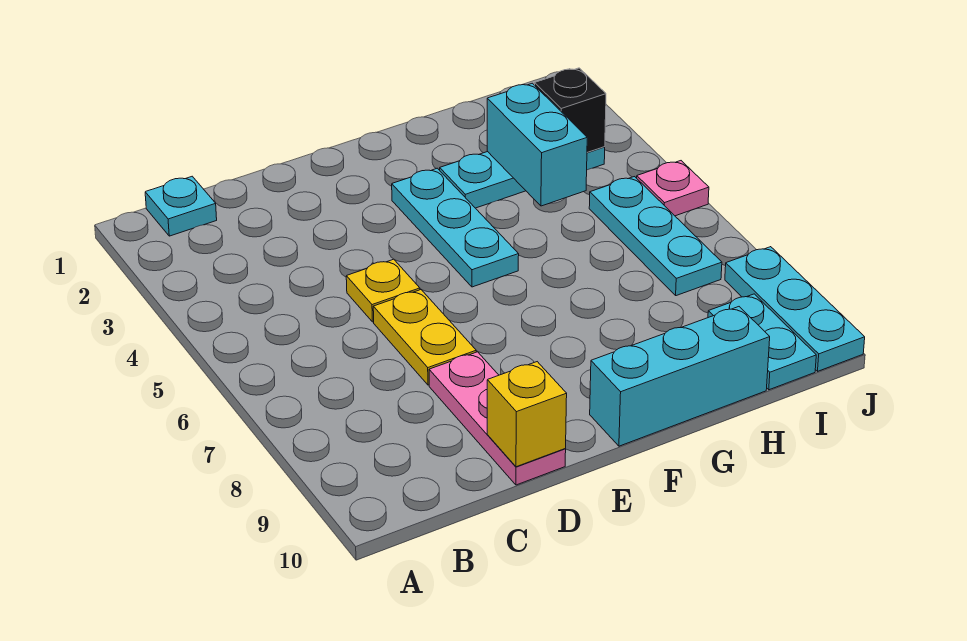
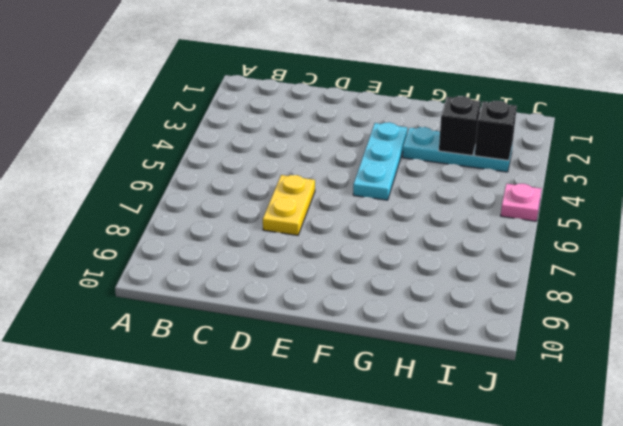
black 1x1 brick [439,96,481,156] -> cyan 1x2 brick [487,83,587,206]
none -> cyan 1x1 plate [145,176,217,236]
none -> yellow 1x1 plate [346,259,420,322]
none -> pink 1x3 plate [429,352,566,485]

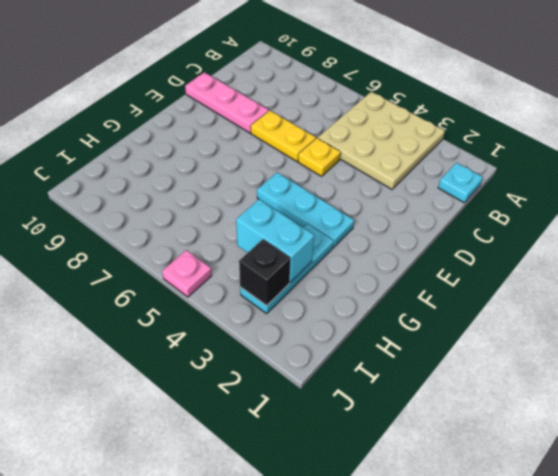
tan 3x3 plate [318,92,445,189] -> none
none -> cyan 1x3 brick [590,307,770,446]
none -> cyan 1x3 plate [589,177,722,296]
none -> cyan 1x2 plate [708,294,816,390]

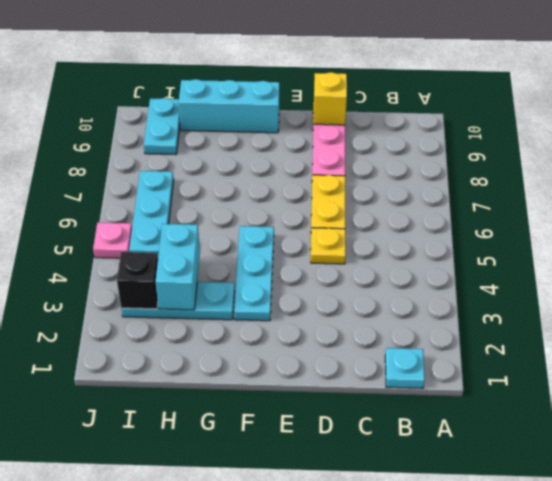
none -> cyan 1x3 plate [725,247,865,371]

